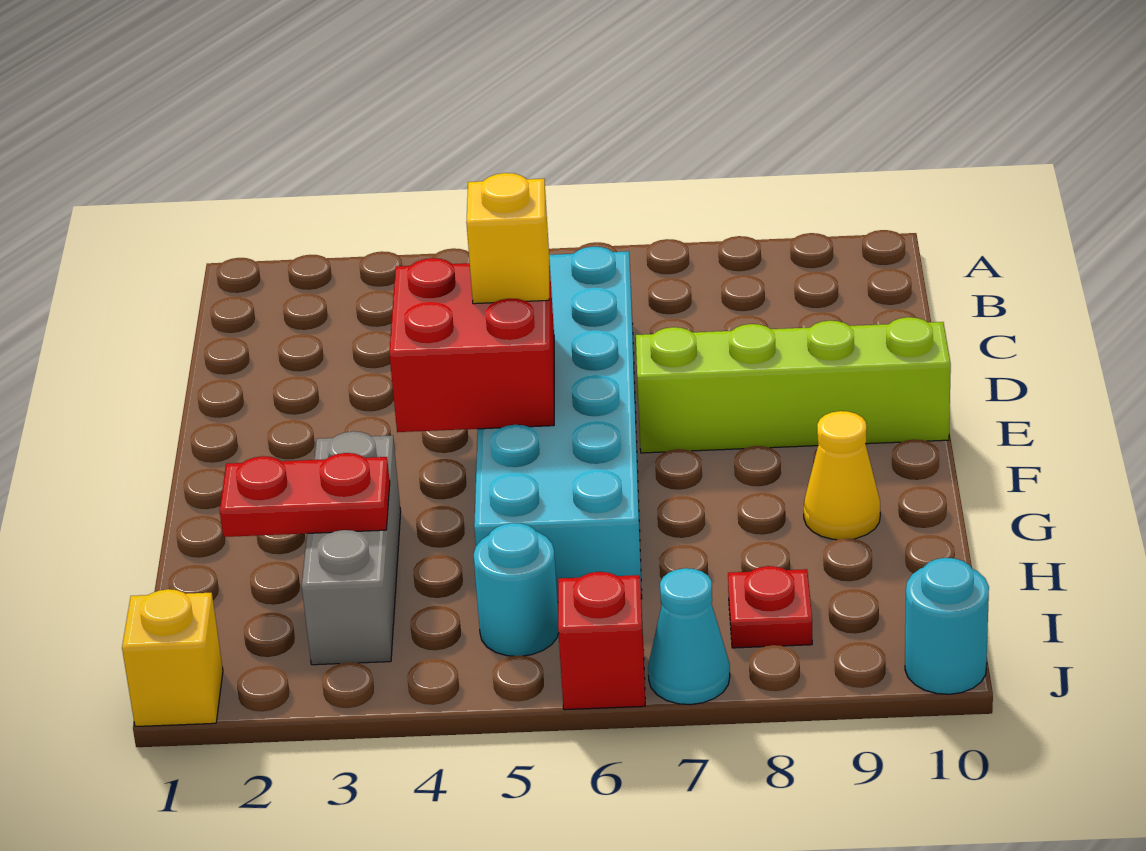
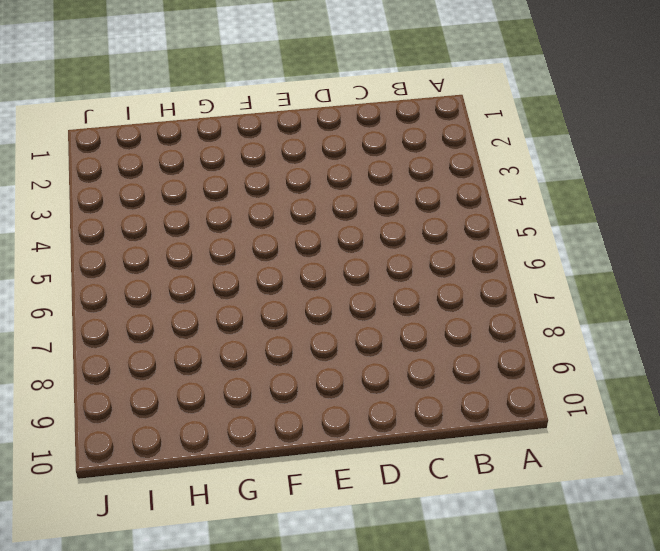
none -> cyan 2x6 brick [474,247,642,602]
none -> lime 1x4 brick [636,317,951,453]
none -> grey 1x3 brick [302,431,401,665]

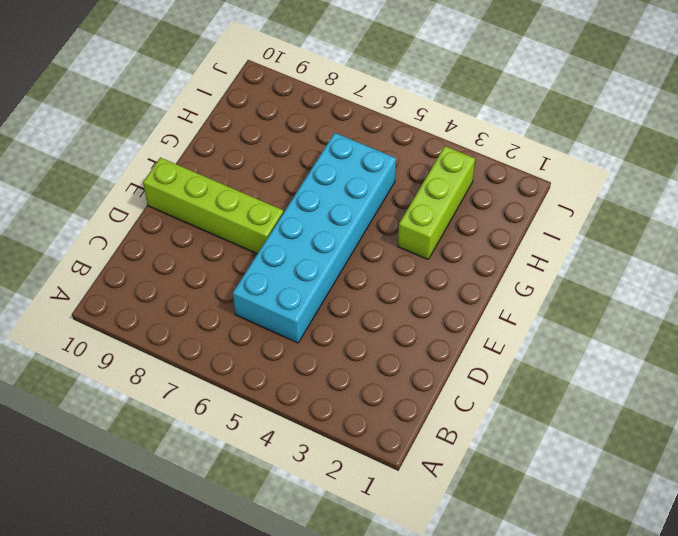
lime 1x3 brick [398,146,475,259] -> grey 1x3 brick [302,431,401,665]
none -> yellow 1x1 cone [804,411,880,540]
none -> cyan 1x1 round brick [474,523,559,656]
none -> red 1x1 plate [728,566,812,648]

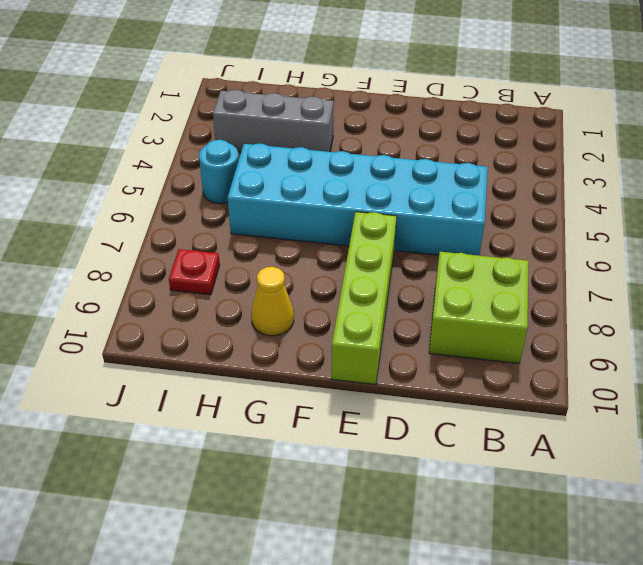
lime 2x2 brick [429,252,529,363] -> none
none -> yellow 1x1 brick [122,589,223,727]
none -> red 1x1 brick [558,572,645,710]
none -> cyan 1x1 cone [648,568,730,705]

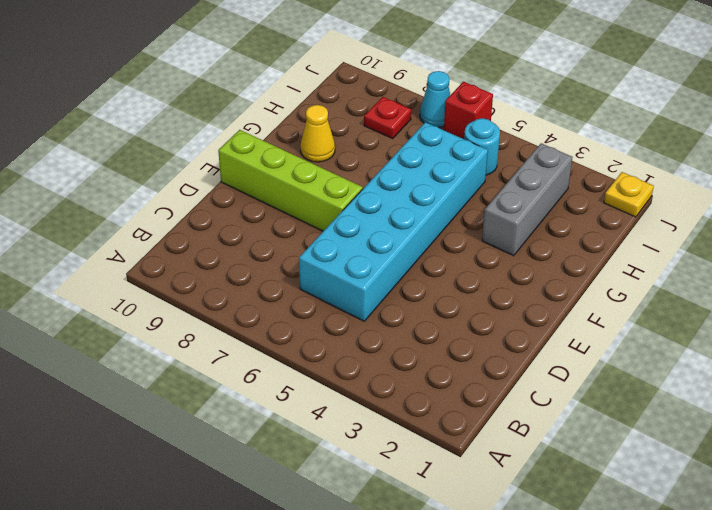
yellow 1x1 plate [604,172,654,217] -> yellow 1x1 brick [122,589,223,727]
none -> cyan 1x1 round brick [905,558,989,694]
none -> red 2x2 brick [389,258,554,432]
none -> red 1x2 plate [220,453,390,537]

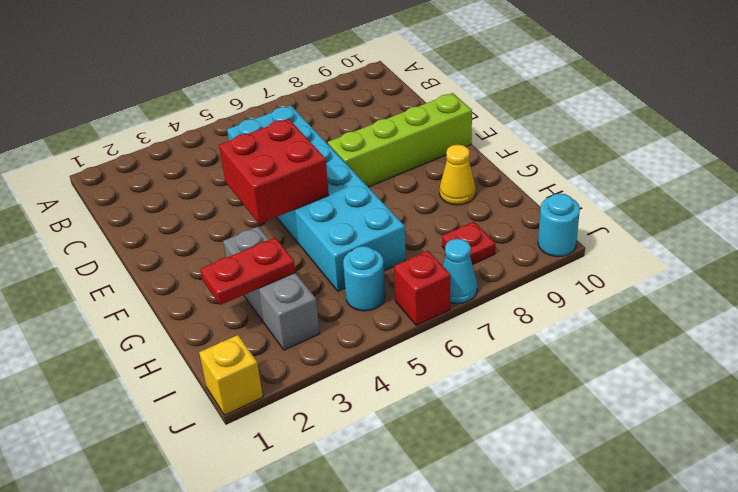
none -> yellow 1x1 brick [466,173,549,304]

